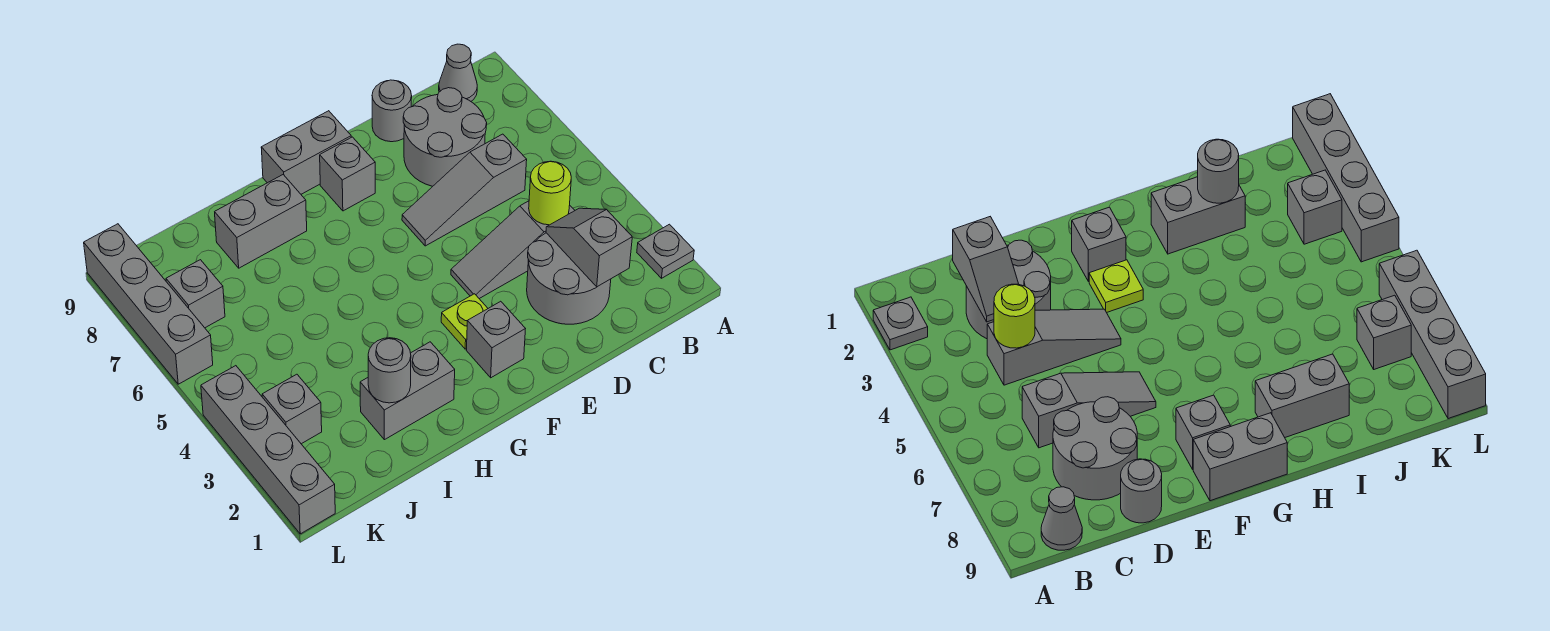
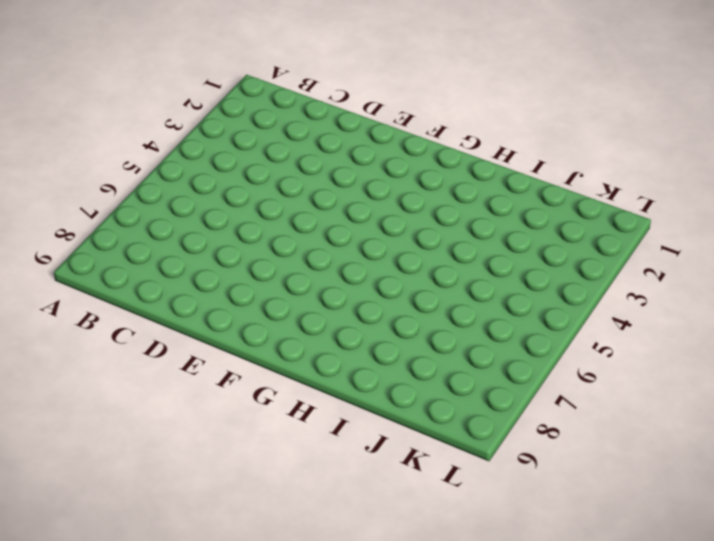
none -> grey 1x1 plate [637,224,694,278]
none -> grey 1x1 cone [439,44,477,101]
none -> grey 2x2 round brick [527,233,611,324]

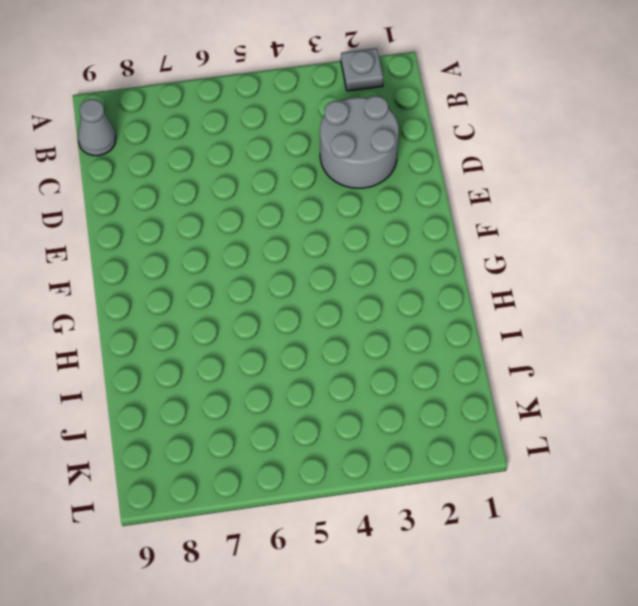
none -> grey 1x3 slope [451,201,575,299]
none -> grey 1x3 slope [402,134,527,246]
none -> grey 2x2 round brick [403,88,487,186]

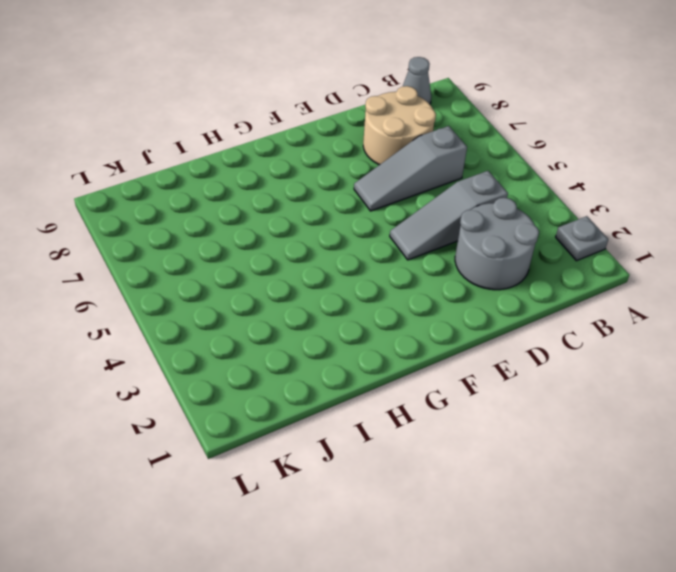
tan 2x2 round brick [363,86,436,165] -> grey 2x2 round brick [403,88,487,186]
none -> grey 1x1 round brick [372,80,412,142]
none -> grey 1x1 brick [466,301,525,378]
none -> lime 1x1 plate [441,294,488,349]

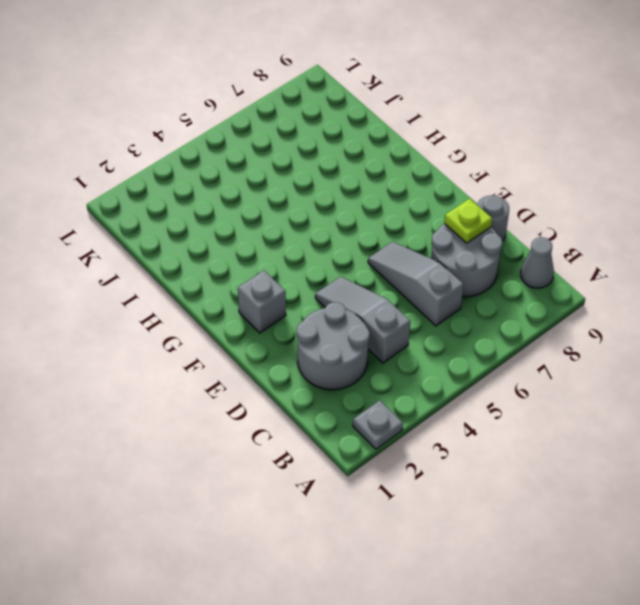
lime 1x1 plate [444,199,492,243] -> lime 1x1 plate moved to [441,294,488,349]
none -> grey 1x1 brick [320,137,375,211]
none -> grey 1x2 brick [261,111,351,194]
none -> grey 1x2 brick [360,342,455,440]

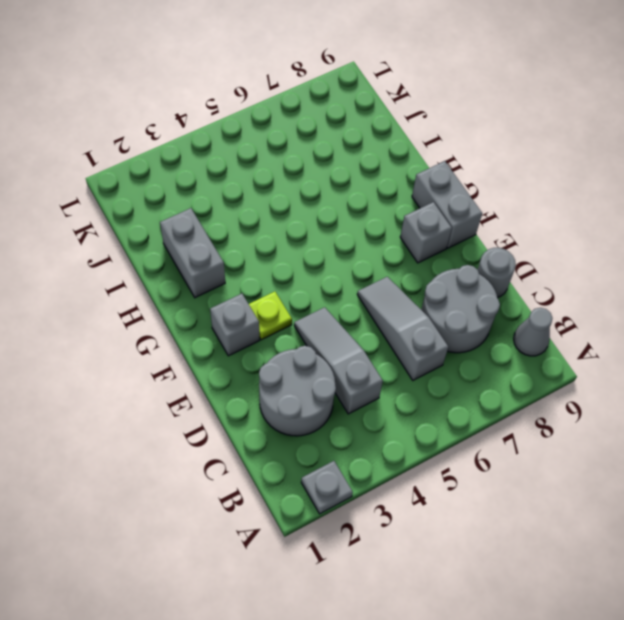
none -> grey 1x2 brick [215,175,307,268]
none -> grey 1x1 brick [262,374,322,444]
none -> grey 1x1 brick [166,260,225,328]

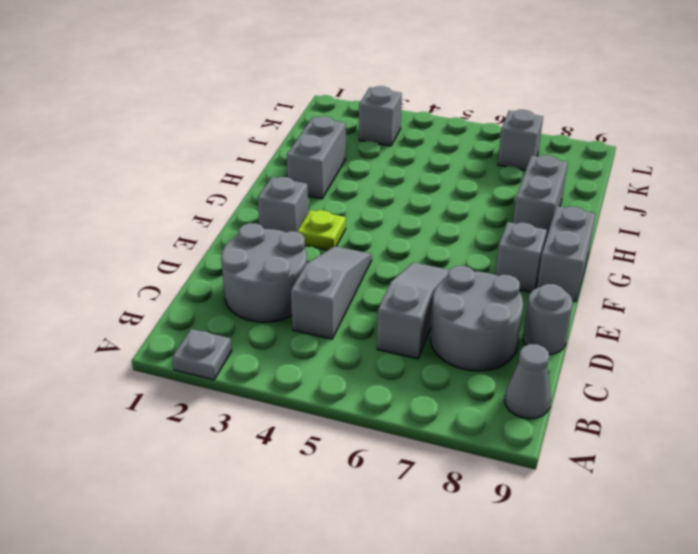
none -> grey 1x4 brick [201,366,335,534]
none -> grey 1x4 brick [84,224,213,384]
none -> grey 1x2 slope [546,208,632,287]

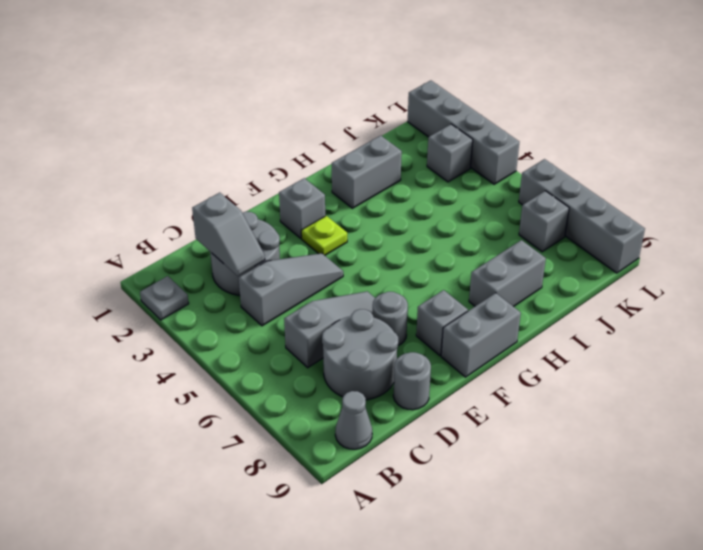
grey 1x1 round brick [373,292,408,345] -> grey 1x1 round brick moved to [368,338,411,403]
none -> lime 1x1 round brick [529,161,571,225]

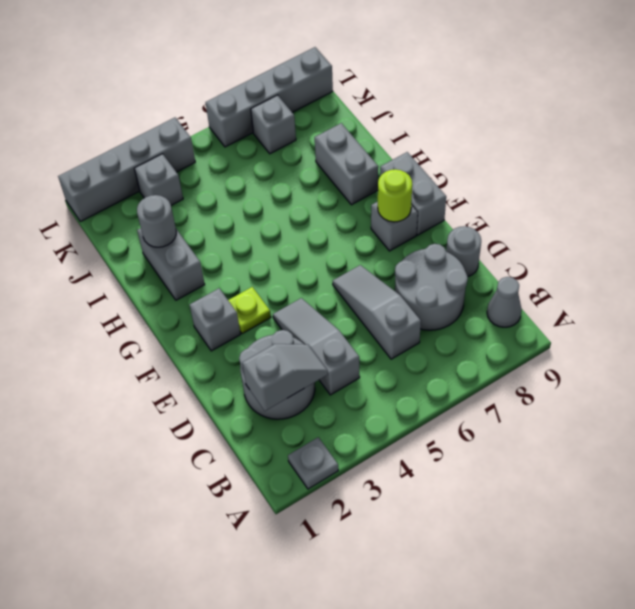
lime 1x1 round brick [378,169,412,222] -> lime 1x1 round brick moved to [529,161,571,225]

